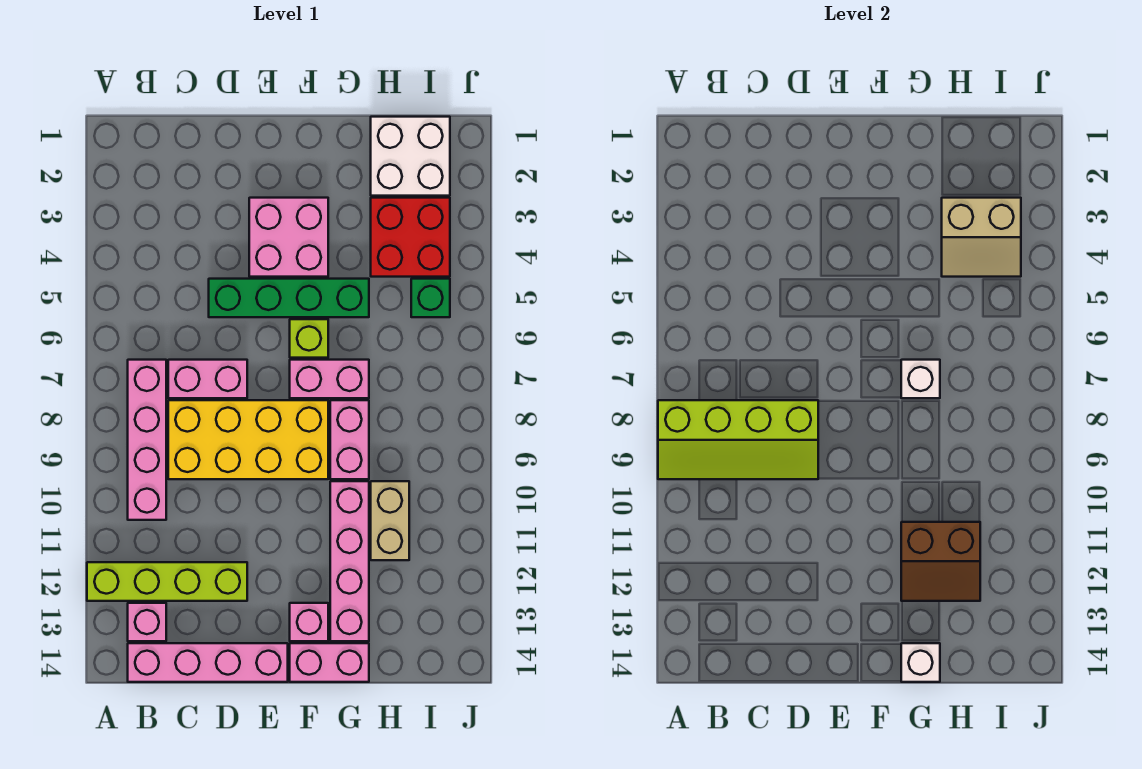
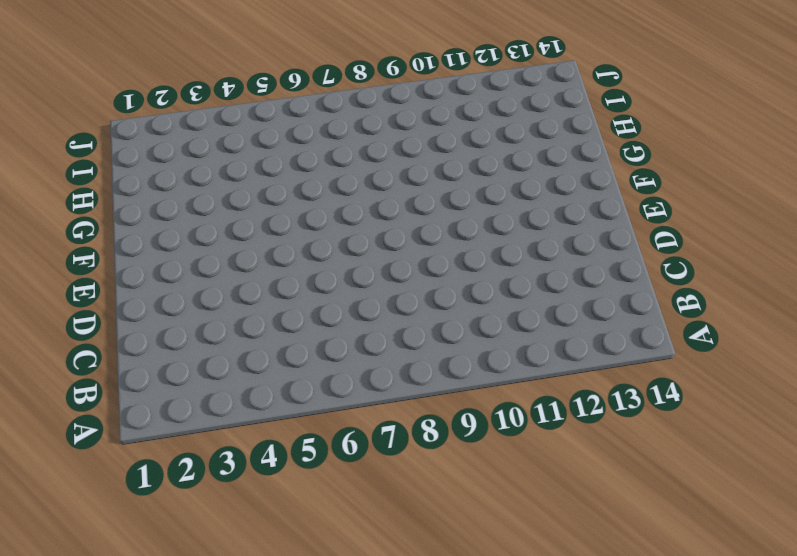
none -> lime 1x4 brick [87,562,247,601]
none -> pink 1x4 brick [128,360,166,520]
none -> pink 1x1 brick [128,603,166,641]

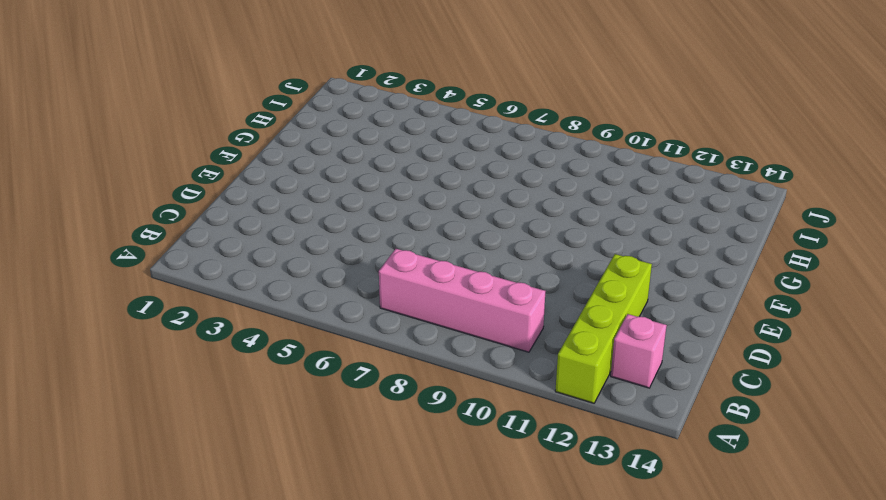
none -> pink 1x4 brick [128,643,288,682]
none -> pink 1x2 brick [168,360,247,398]
none -> yellow 2x4 brick [168,400,328,479]

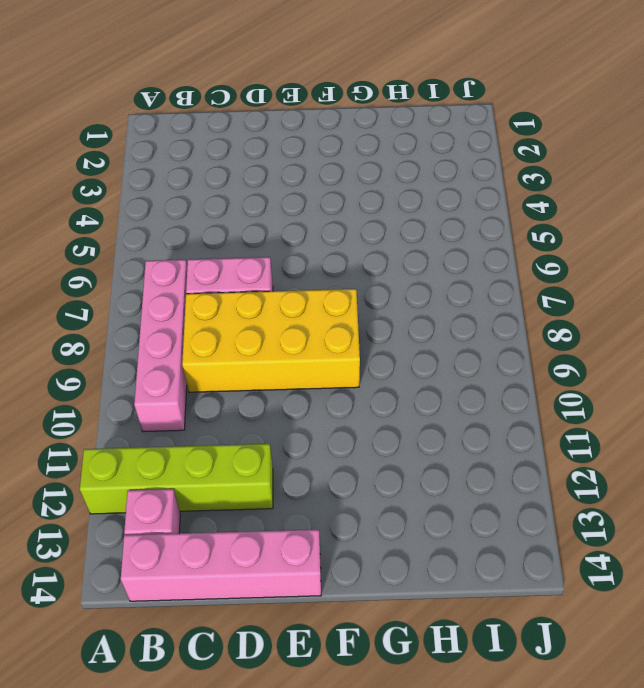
none -> green 1x4 brick [209,279,369,317]
none -> pink 2x2 brick [249,198,328,277]
none -> lime 1x1 brick [290,319,328,358]

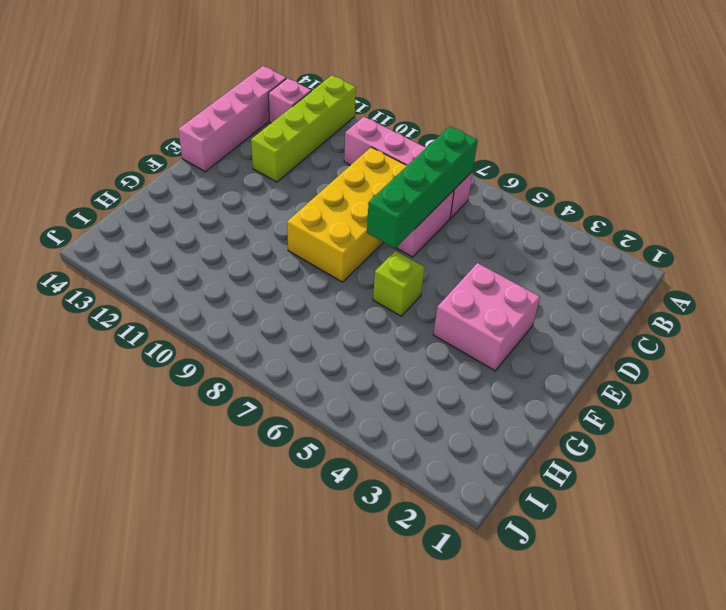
green 1x4 brick [367,126,478,248] -> green 1x4 brick moved to [209,279,369,317]
none -> pink 1x2 brick [290,360,369,398]
none -> pink 1x1 brick [290,603,328,641]
none -> pink 1x2 brick [290,643,369,682]

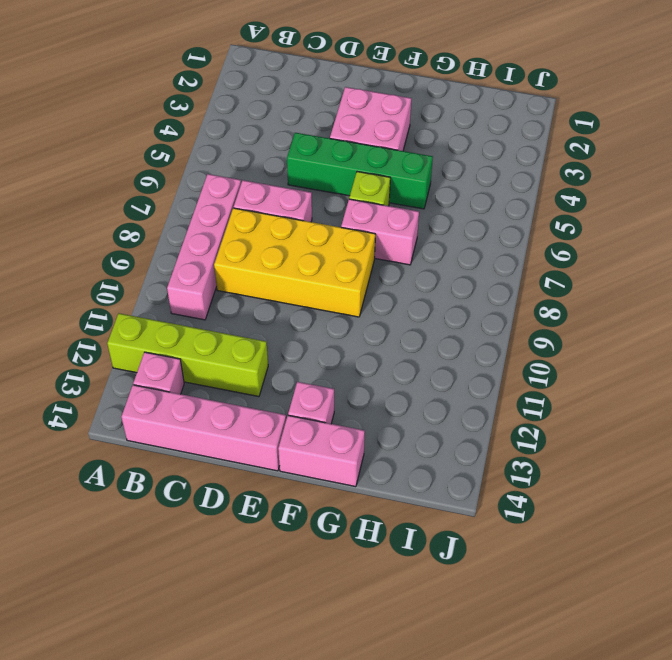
none -> pink 1x2 brick [330,400,369,479]
none -> pink 1x4 brick [330,481,369,641]
none -> white 2x2 brick [371,117,450,196]

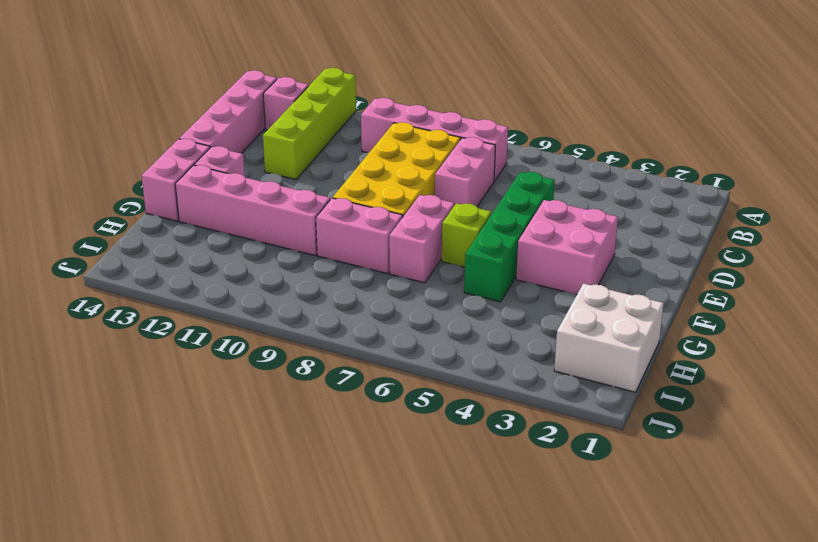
none -> red 2x2 brick [371,198,450,277]
none -> tan 1x2 brick [371,481,409,560]
none -> green 1x1 brick [411,279,450,317]

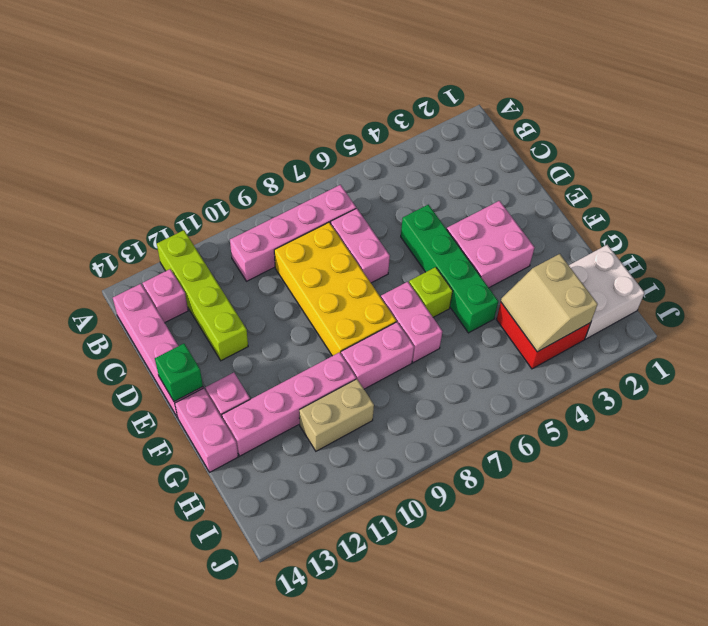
green 1x1 brick [155,344,203,401] -> green 1x1 brick moved to [411,279,450,317]
none -> lime 2x4 slope [658,400,818,479]
none -> white 1x1 brick [901,360,940,398]
none -> brown 2x2 slope [901,522,980,601]

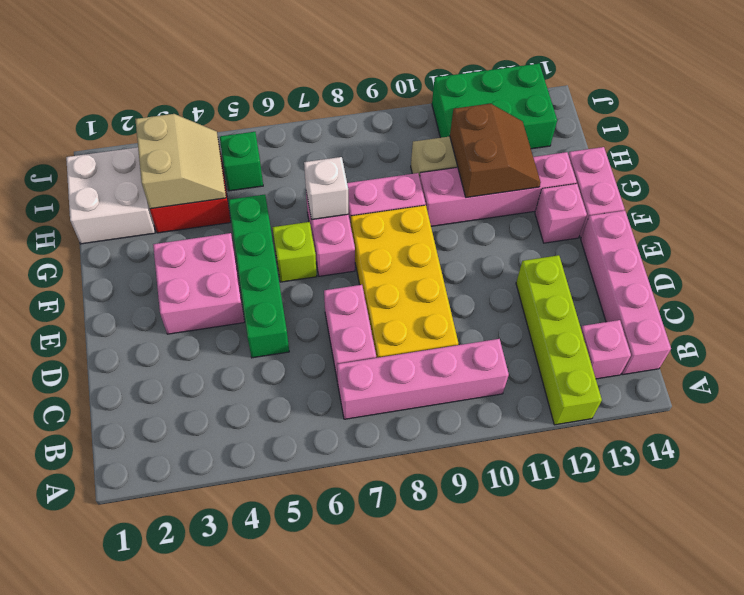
green 2x3 brick [432,64,557,149] -> none
none -> lime 2x4 slope [658,400,818,479]
none -> white 1x1 brick [901,643,940,682]

